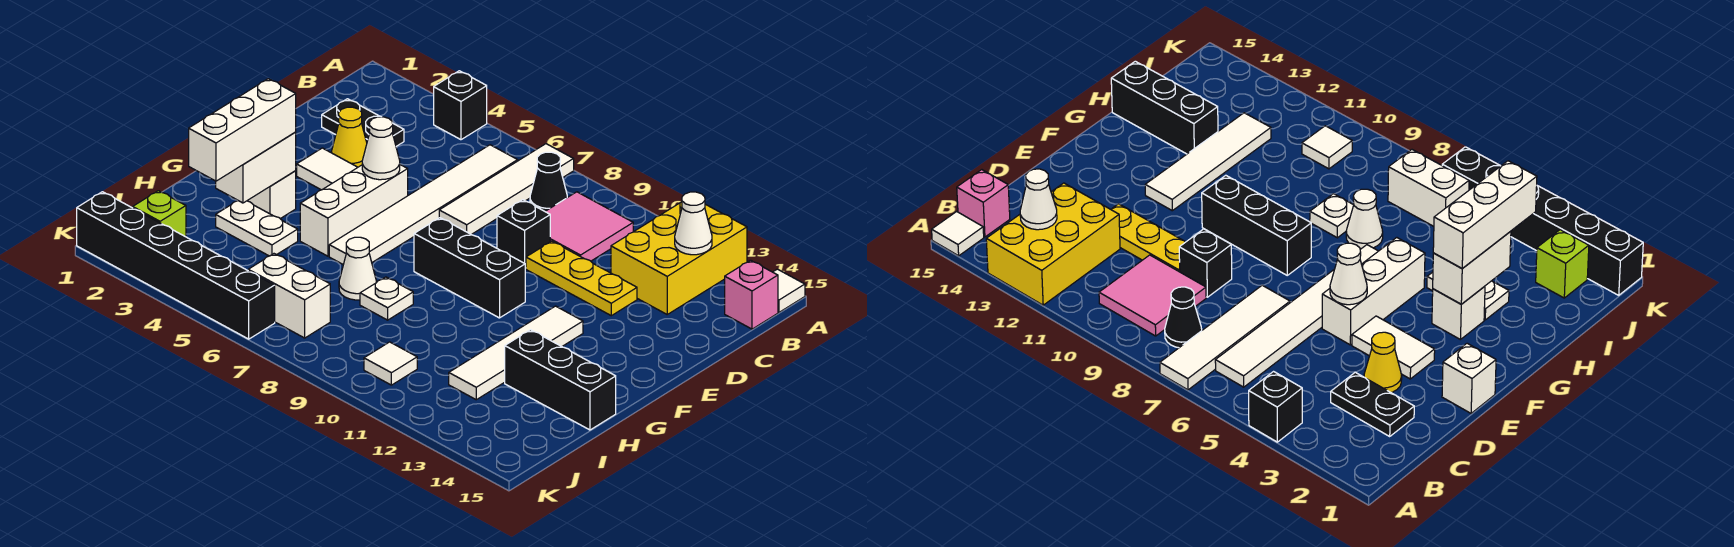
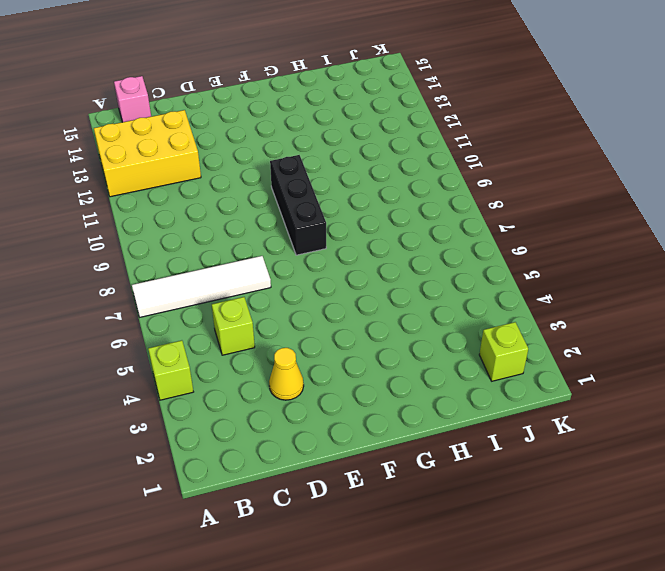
lime 1x1 brick [148,340,193,400] -> black 1x1 brick [434,71,487,140]
lime 1x1 brick [212,297,255,355] -> none
none -> white 1x1 tile [773,269,805,312]
none -> white 1x6 tile [329,145,518,265]
none -> black 1x1 cone [530,152,567,211]
none -> pink 2x2 tile [545,192,633,261]

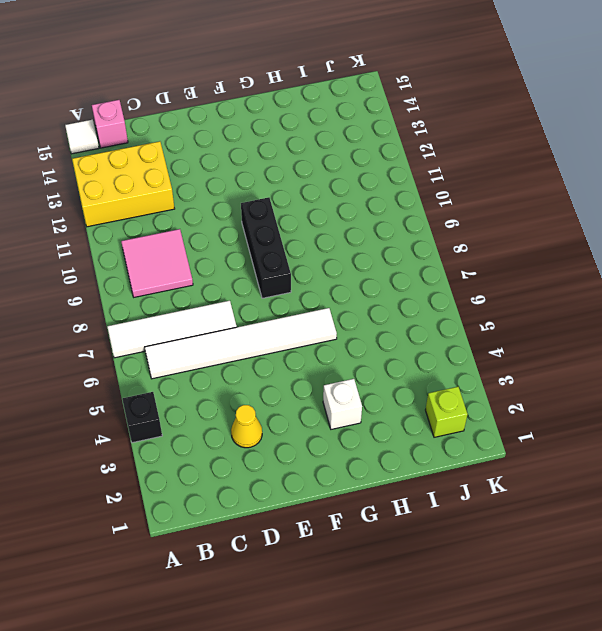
none -> black 1x1 cone [530,152,567,211]
none -> black 1x2 plate [322,99,404,146]
none -> black 1x1 brick [497,200,550,268]
none -> yellow 1x3 plate [526,241,637,316]

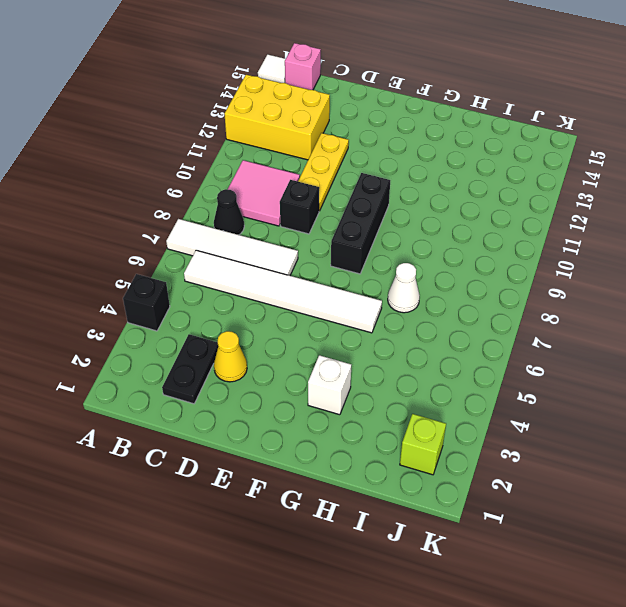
none -> white 1x1 brick [1442,343,1496,413]
none -> white 1x2 tile [297,148,358,190]
none -> white 1x3 brick [300,165,408,256]
none -> white 1x4 tile [449,306,583,400]

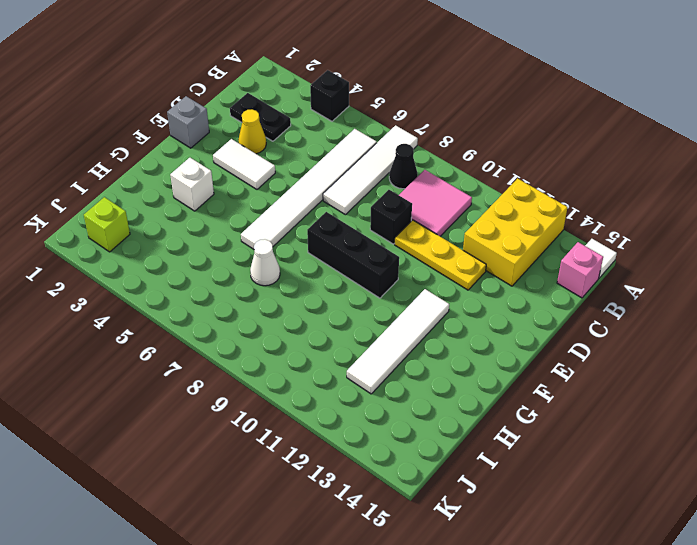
grey 1x1 brick [167,96,209,148] -> white 1x1 brick [1442,343,1496,413]
none -> white 1x3 brick [300,165,408,256]
none -> white 1x2 plate [216,201,298,256]
none -> white 1x1 plate [360,277,413,320]
none -> black 1x3 brick [505,330,616,430]

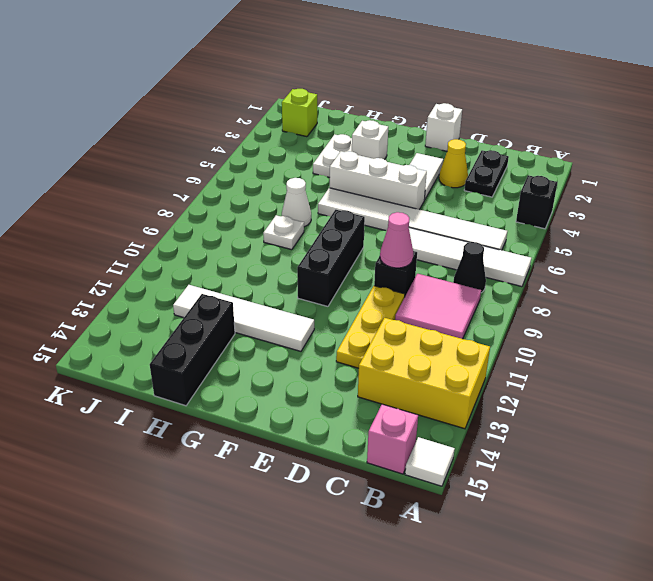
pink 1x1 cone [380,212,413,268] -> none
none -> white 1x2 brick [248,254,330,338]
none -> white 1x1 tile [364,342,417,385]
none -> black 1x6 brick [77,192,275,339]
none -> white 1x1 cone [675,192,712,255]

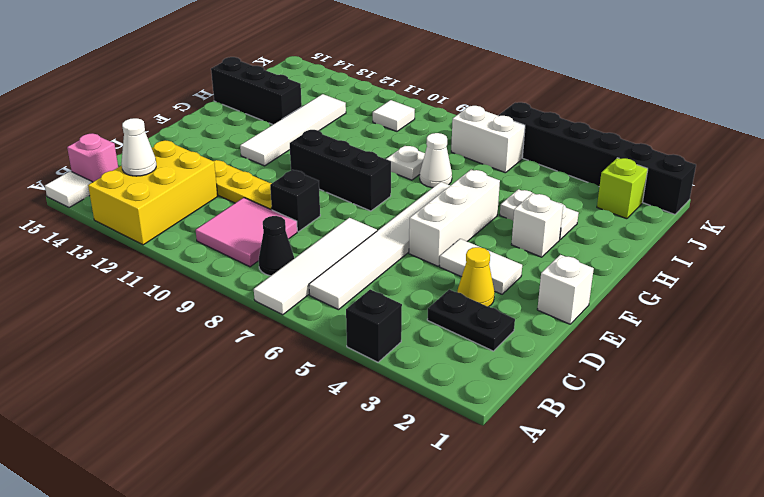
none -> white 1x1 cone [362,117,400,180]
none -> white 1x2 brick [216,132,296,203]
none -> white 1x3 brick [189,79,296,181]

